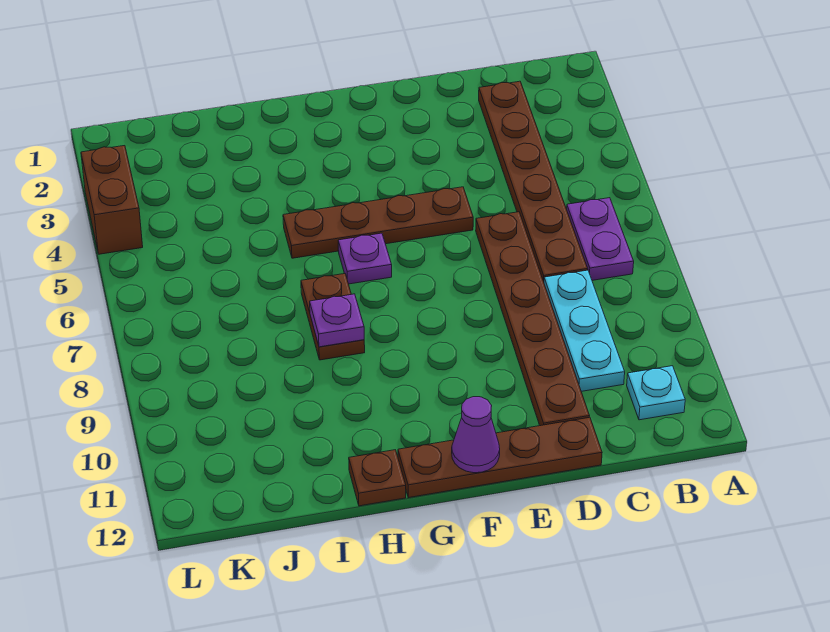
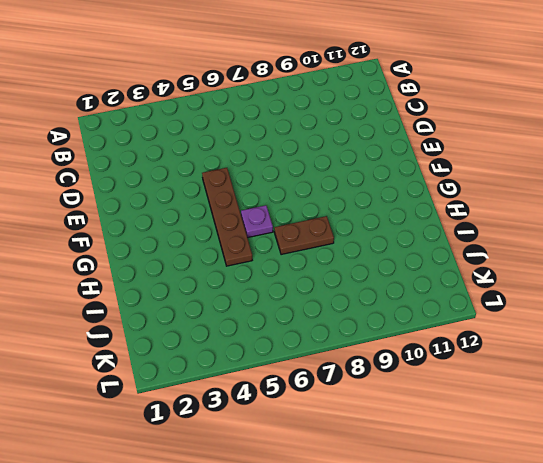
none -> purple 1x2 plate [567,198,634,280]
none -> cyan 1x1 plate [627,366,685,420]
none -> brown 1x6 plate [479,81,588,282]

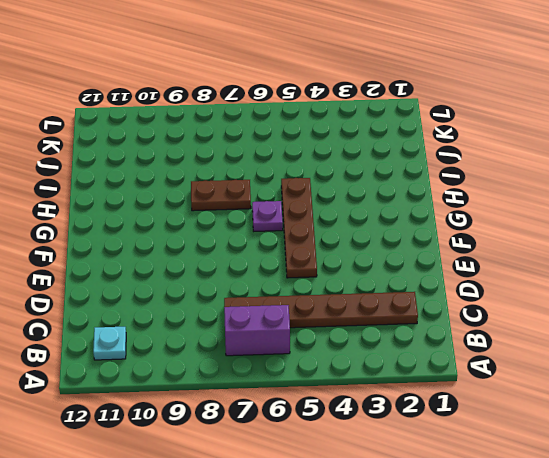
purple 1x2 brick [224,305,290,356] -> purple 1x2 plate [567,198,634,280]
none -> cyan 1x3 plate [544,270,625,391]
none -> brown 1x6 plate [476,212,589,426]
none -> brown 1x4 plate [398,417,602,498]

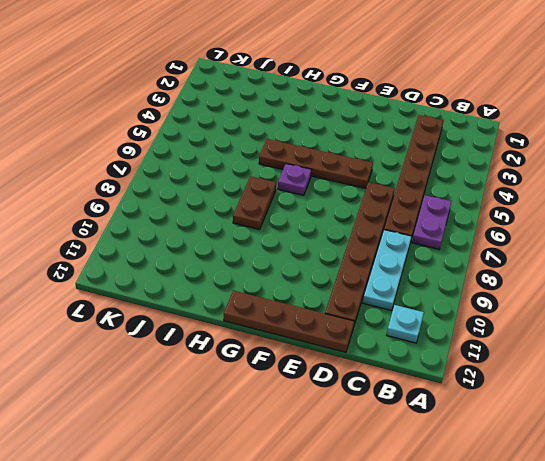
none -> brown 1x1 plate [349,450,406,506]
none -> brown 1x2 brick [81,146,143,254]
none -> purple 1x1 cone [452,397,500,473]

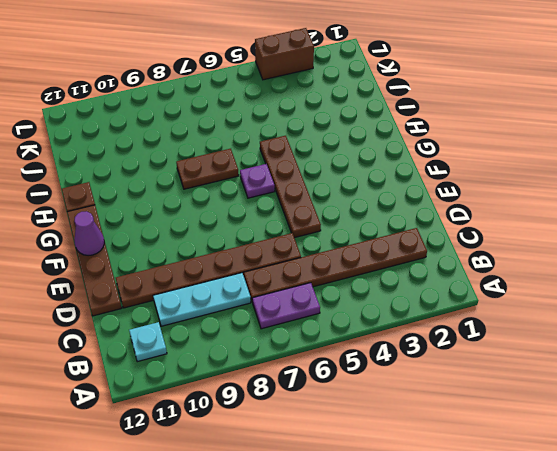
none -> purple 1x1 plate [310,294,364,347]

